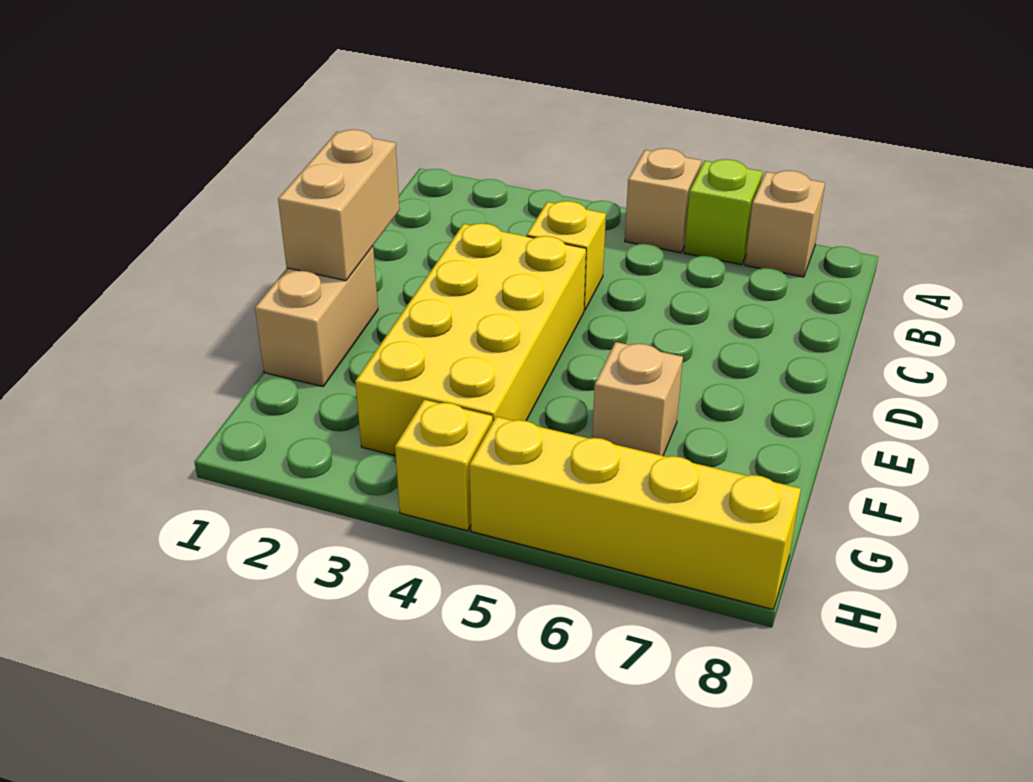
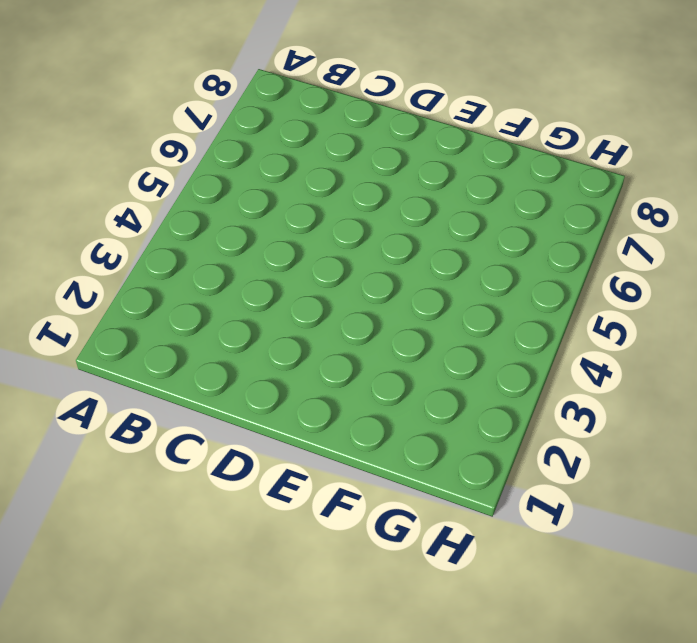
none -> tan 1x1 brick [625,148,702,253]
none -> lime 1x1 brick [684,159,763,265]

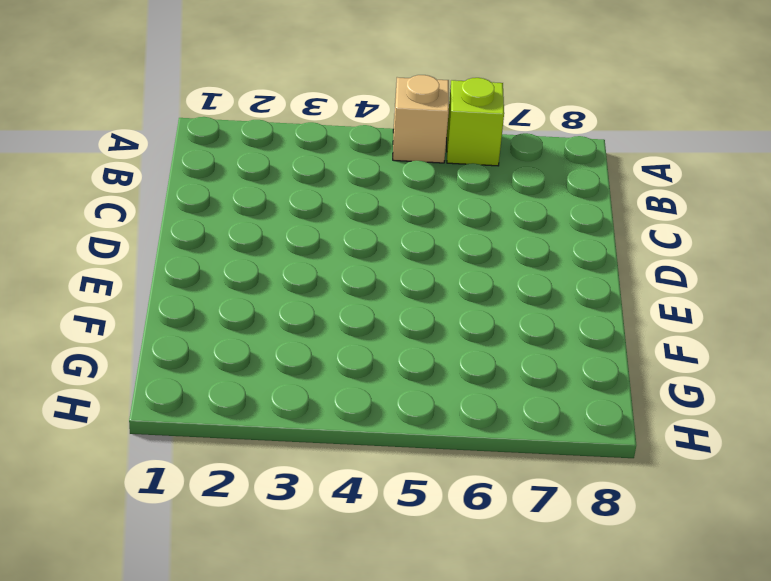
none -> tan 1x1 brick [745,171,825,277]
none -> yellow 1x1 brick [527,201,606,311]

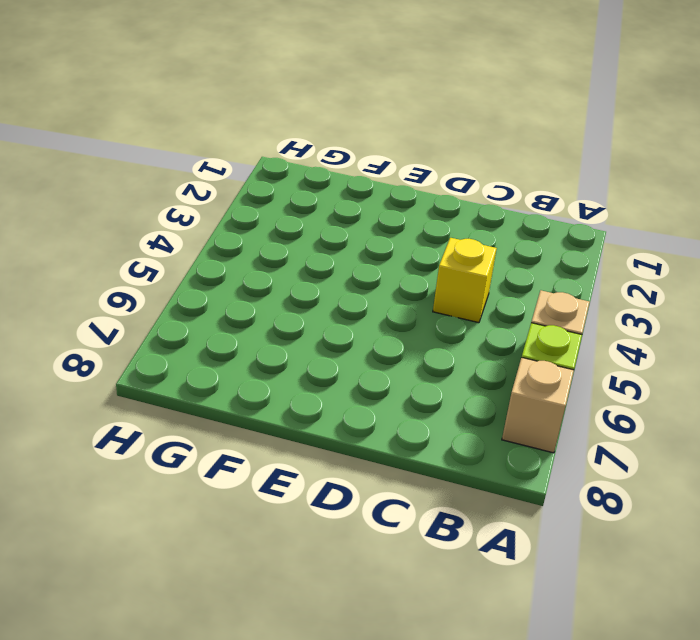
none -> yellow 2x4 brick [355,223,586,456]
none -> tan 1x2 brick [255,246,378,387]

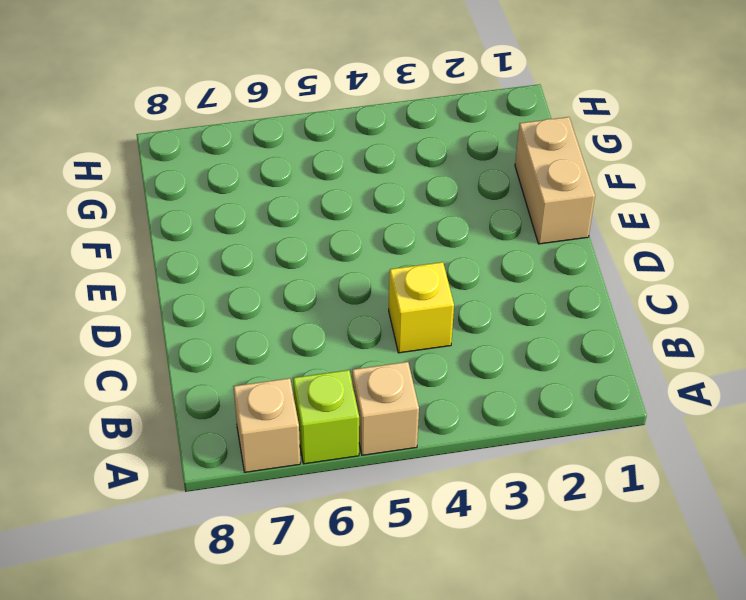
none -> yellow 2x4 brick [355,223,586,456]
none -> tan 1x1 brick [592,342,683,456]

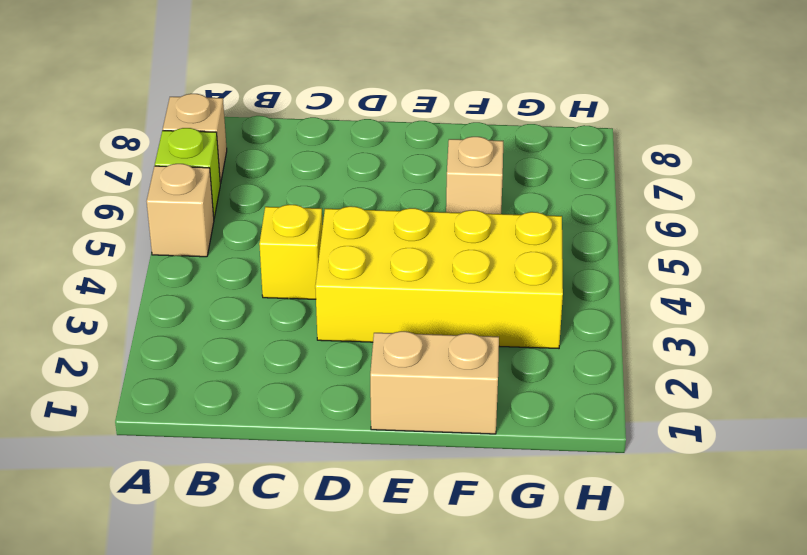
none -> yellow 1x1 brick [395,400,493,531]
none -> yellow 1x4 brick [469,417,801,609]

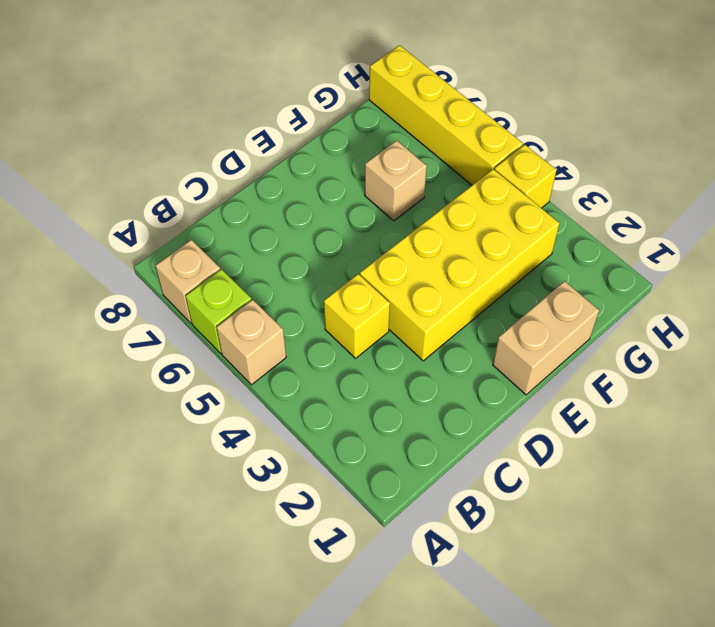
none -> tan 1x2 brick [278,130,400,281]

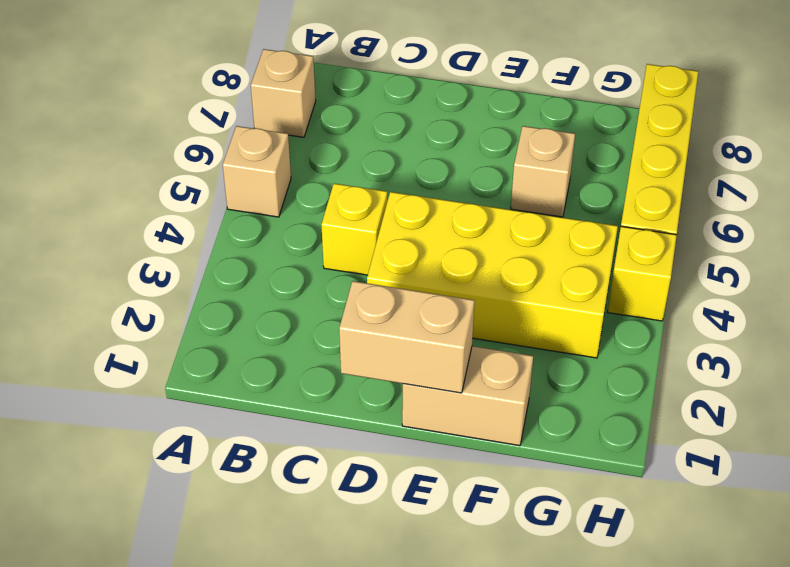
none -> lime 1x1 brick [684,159,763,265]

